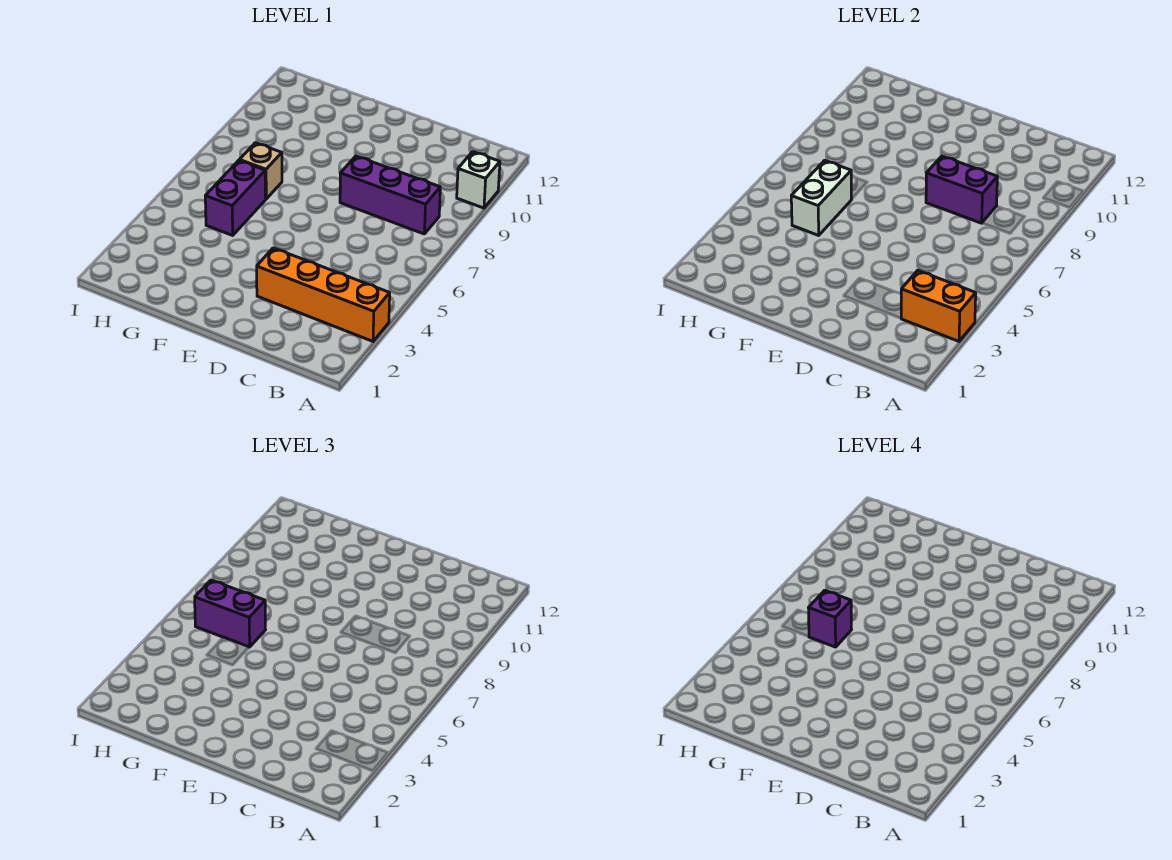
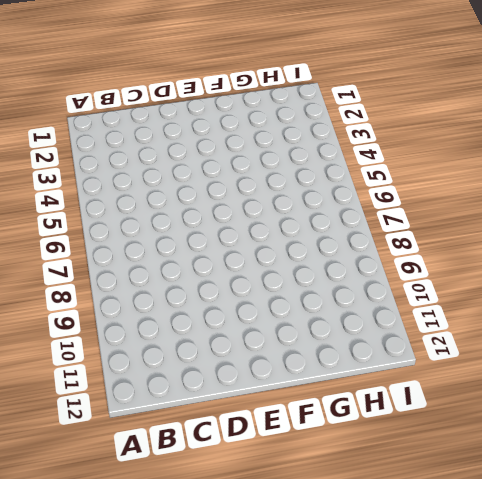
none -> orange 1x4 brick [257,248,390,341]
none -> white 1x1 brick [457,152,500,208]

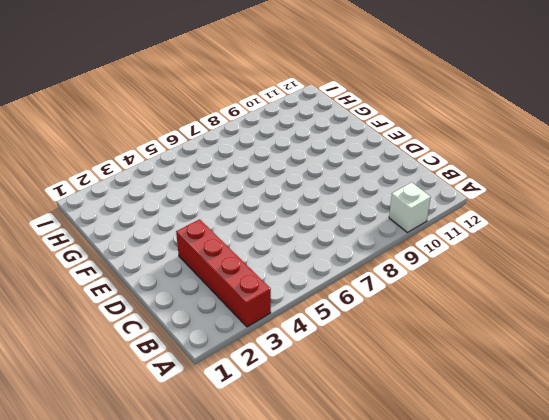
red 1x4 brick [176,219,271,327] -> orange 1x4 brick [257,248,390,341]
none -> purple 1x3 brick [340,156,440,234]
none -> purple 1x2 brick [205,160,265,235]

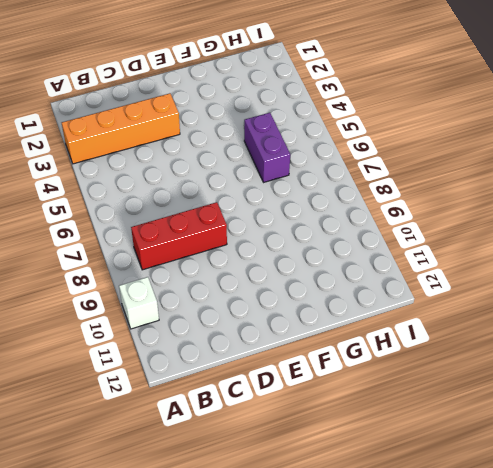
red 1x3 brick [131,202,227,270] -> purple 1x3 brick [340,156,440,234]
none -> tan 1x1 brick [239,143,282,199]
none -> orange 1x2 brick [901,270,976,341]

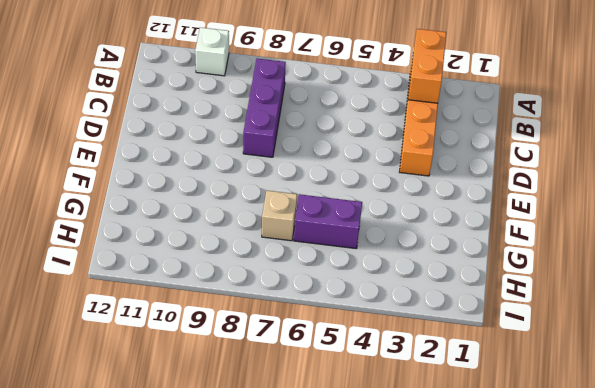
none -> purple 1x2 brick [926,156,997,223]
none -> white 1x2 brick [791,160,851,235]

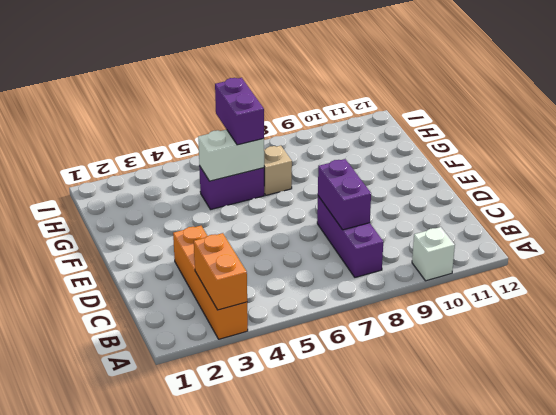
none -> purple 1x1 brick [809,590,851,647]

